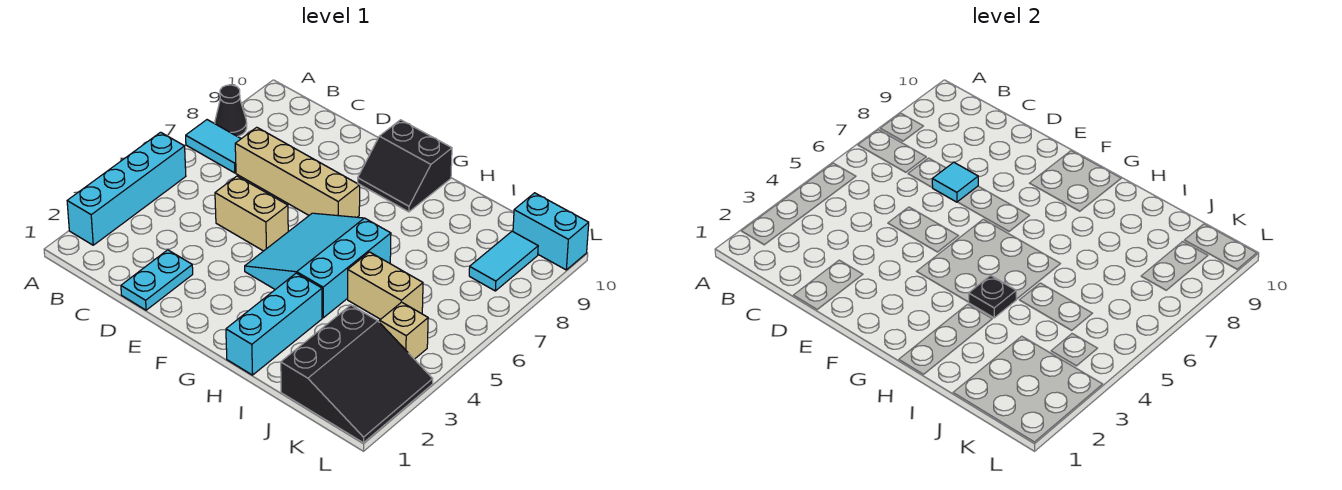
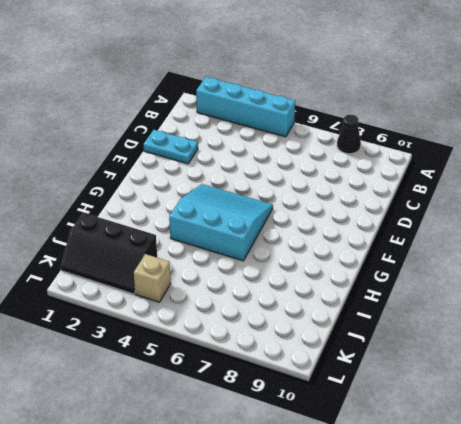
black 2x3 slope [61,213,157,294] -> black 3x3 slope [281,305,433,443]
none -> cyan 1x2 tile [186,120,241,173]
none -> tan 1x4 brick [235,127,360,217]
none -> tan 1x2 brick [215,176,288,251]

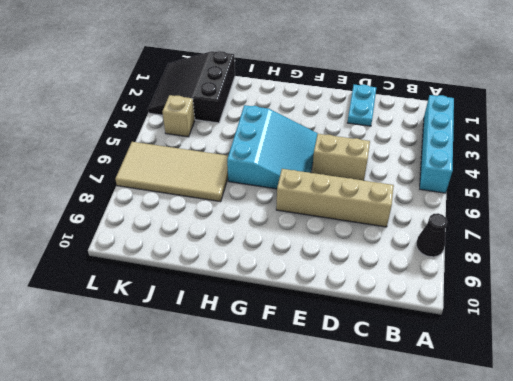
tan 2x4 tile [115,142,228,202] -> none
none -> cyan 1x2 tile [186,120,241,173]
none -> black 2x2 slope [358,120,452,212]
none -> cyan 1x3 brick [226,273,322,375]

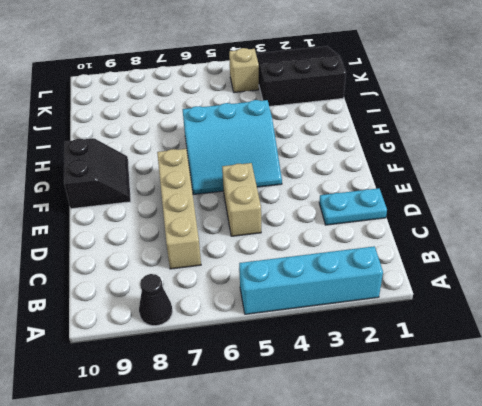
none -> cyan 1x2 tile [186,120,241,173]
none -> cyan 1x3 brick [226,273,322,375]
none -> tan 1x2 brick [348,252,423,319]

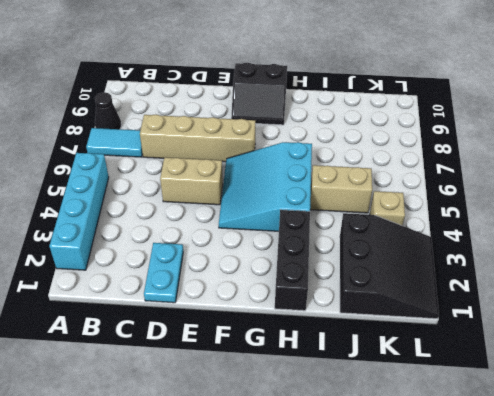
black 1x3 brick [275,210,310,311] -> cyan 1x3 brick [226,273,322,375]
none -> cyan 1x2 tile [469,231,538,291]
none -> cyan 1x2 brick [513,193,589,270]
none -> cyan 1x1 tile [932,162,978,202]

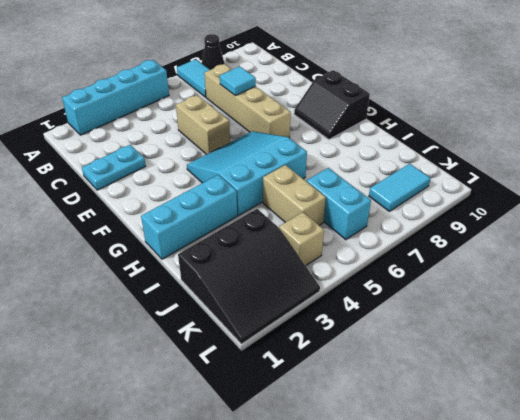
cyan 1x2 brick [307,168,371,240] -> cyan 1x2 brick moved to [513,193,589,270]
none -> black 1x1 plate [969,276,1016,318]

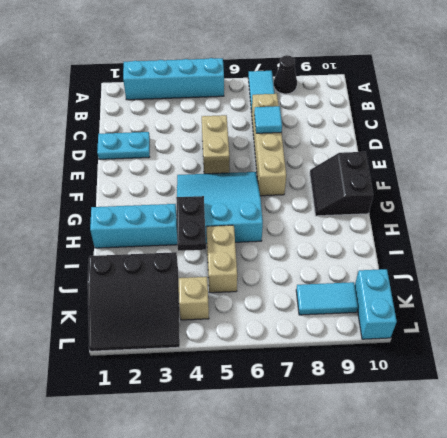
black 1x2 plate [176,196,206,251] -> black 1x1 plate [969,276,1016,318]

